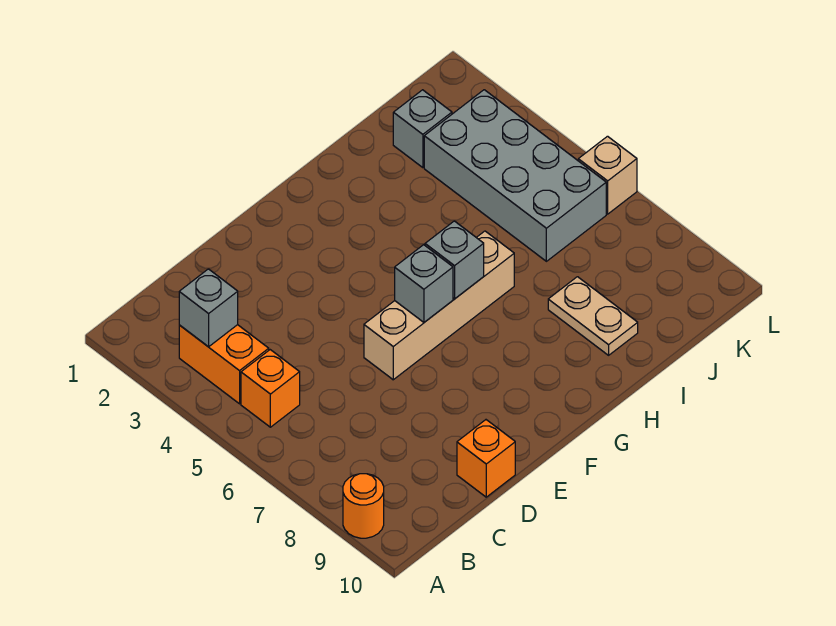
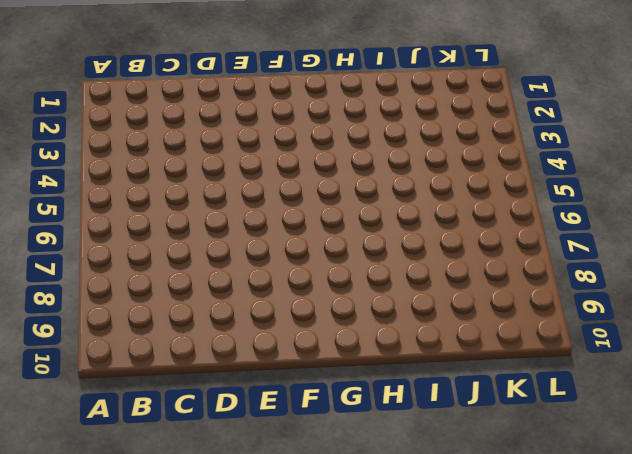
none -> orange 1x1 round brick [343,474,384,538]
none -> orange 1x2 brick [179,325,269,404]
none -> orange 1x1 brick [241,350,300,427]

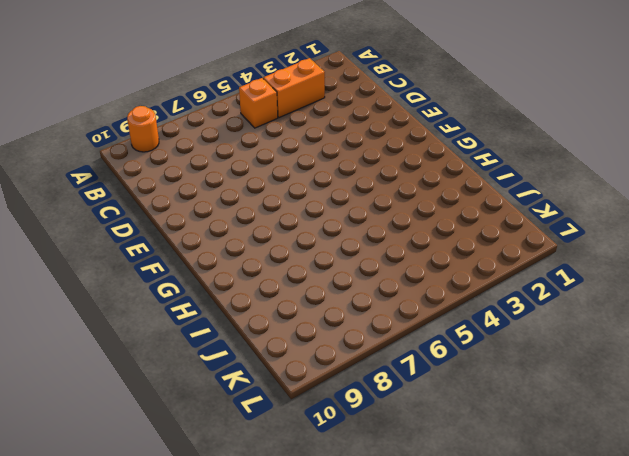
none -> orange 1x1 brick [457,420,515,497]
none -> tan 1x4 brick [364,231,514,380]
none -> tan 1x2 plate [548,277,638,355]

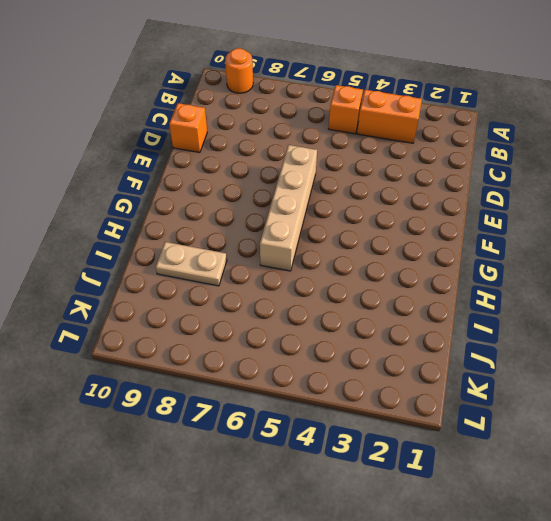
none -> grey 1x1 brick [393,90,452,168]
none -> grey 2x4 brick [424,90,606,261]
none -> tan 1x1 brick [578,136,637,214]

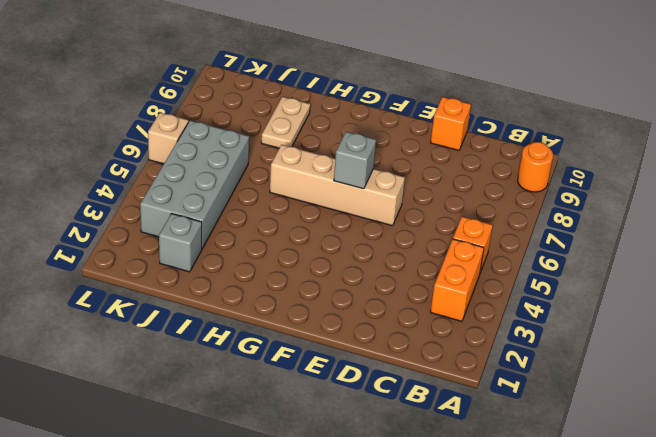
none -> grey 1x1 brick [179,269,238,347]
none -> grey 1x1 brick [425,221,484,299]

